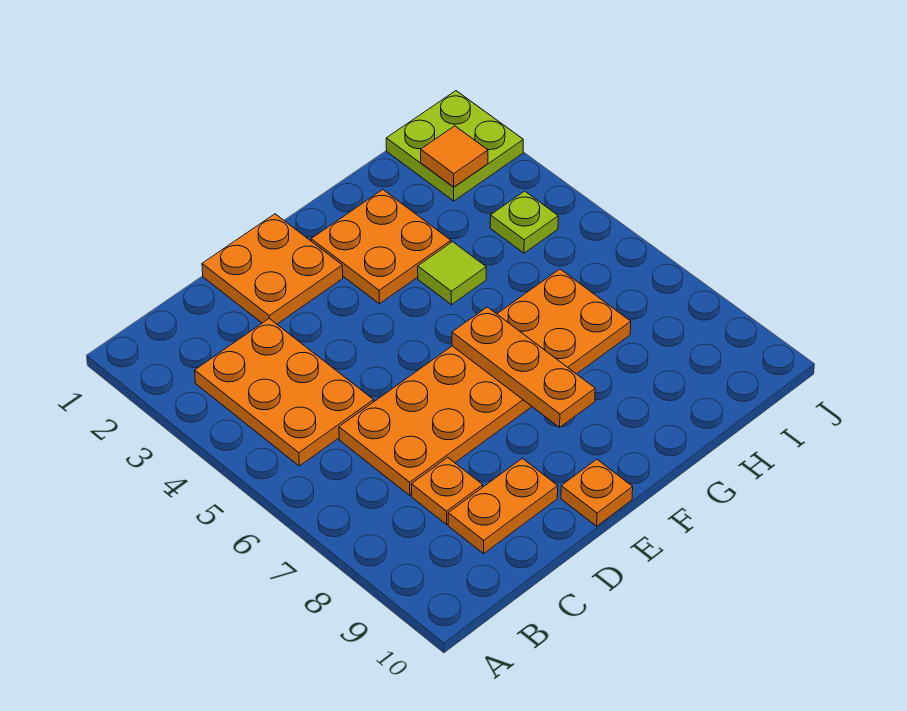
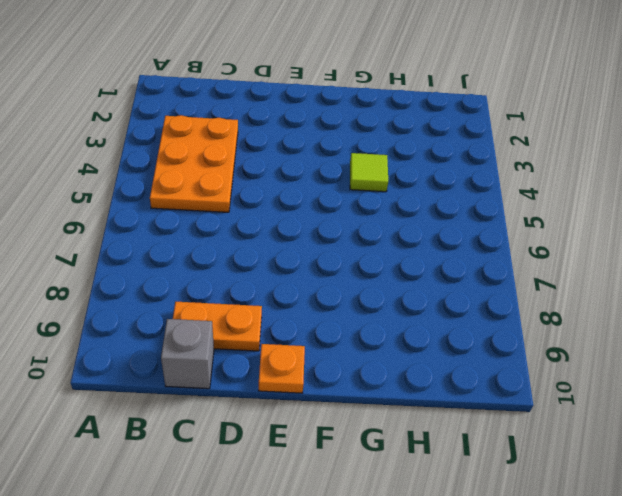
grey 1x1 brick [161,319,214,389] -> none
none -> orange 2x6 plate [339,269,631,495]
none -> orange 1x1 plate [412,458,483,524]
none -> orange 2x2 plate [202,214,343,324]

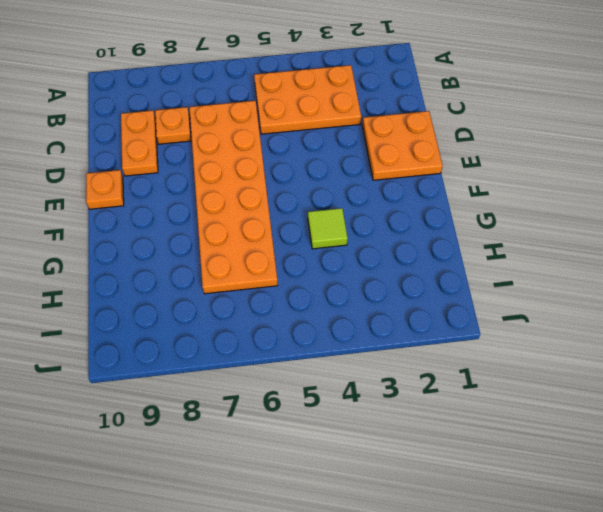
none -> orange 2x2 plate [311,190,451,304]
none -> lime 2x2 plate [386,91,523,201]
none -> lime 1x1 plate [490,191,558,253]

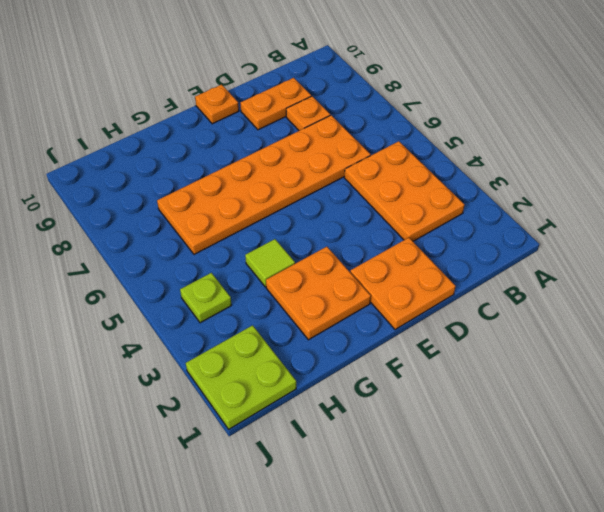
none -> orange 1x3 plate [452,307,595,427]
none -> orange 1x1 tile [421,126,488,187]

